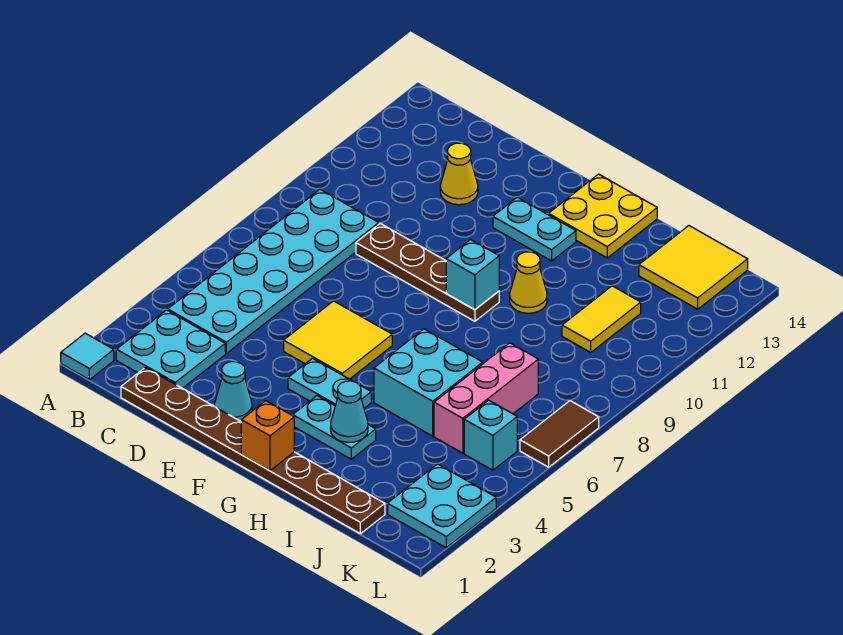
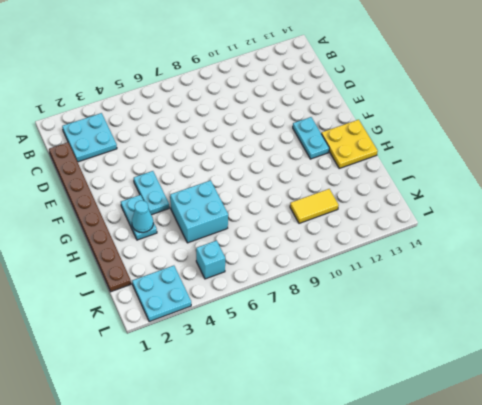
none -> cyan 1x1 tile [61,333,114,380]
none -> cyan 2x6 plate [168,189,379,353]
none -> brown 1x4 plate [356,224,499,321]

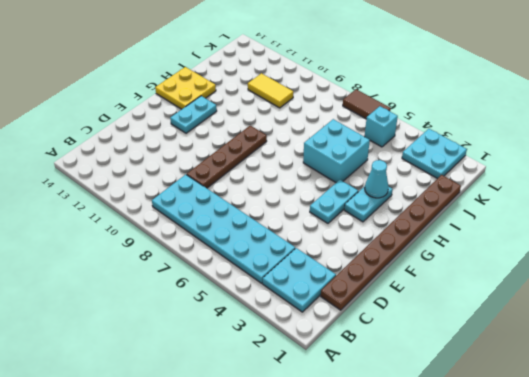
none -> cyan 1x1 tile [61,333,114,380]
none -> yellow 1x1 cone [440,143,478,205]
none -> cyan 1x1 cone [215,362,252,421]

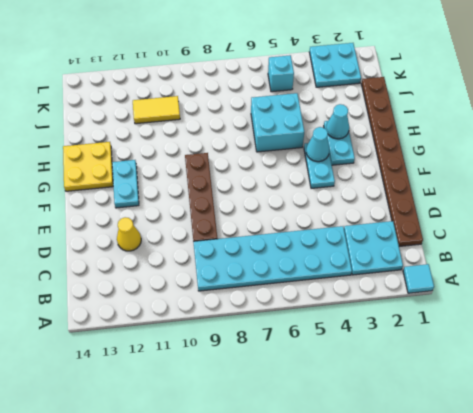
cyan 1x1 cone [306,127,329,162] -> cyan 1x1 cone moved to [215,362,252,421]
none -> yellow 2x2 tile [284,301,392,379]
none -> yellow 1x1 cone [510,252,547,313]
none -> pink 1x3 brick [434,343,538,453]

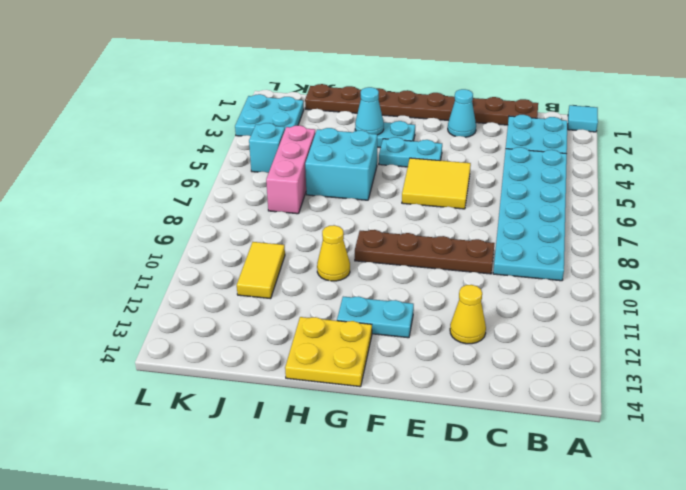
none -> yellow 2x2 tile [639,226,748,309]
none -> brown 1x2 tile [520,401,599,467]
none -> orange 1x1 brick [241,401,294,471]

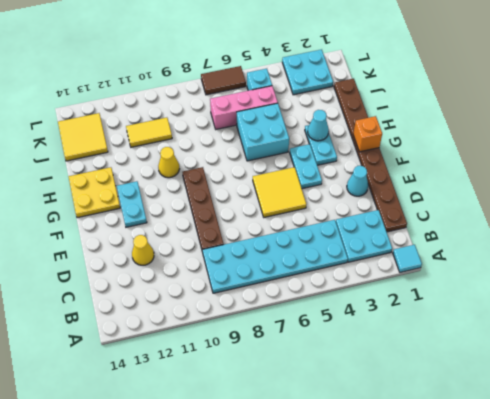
none -> cyan 1x1 brick [446,240,499,310]

